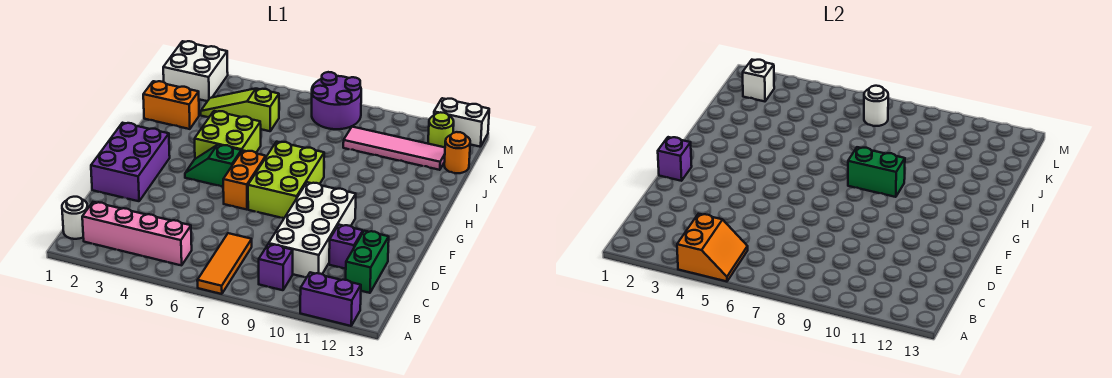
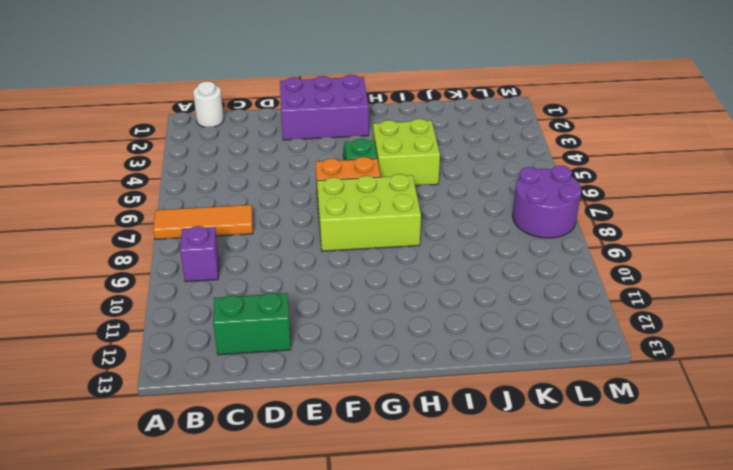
none -> purple 1x2 brick [300,272,361,326]
none -> pink 1x4 brick [82,202,192,265]
none -> white 2x4 brick [269,182,356,278]

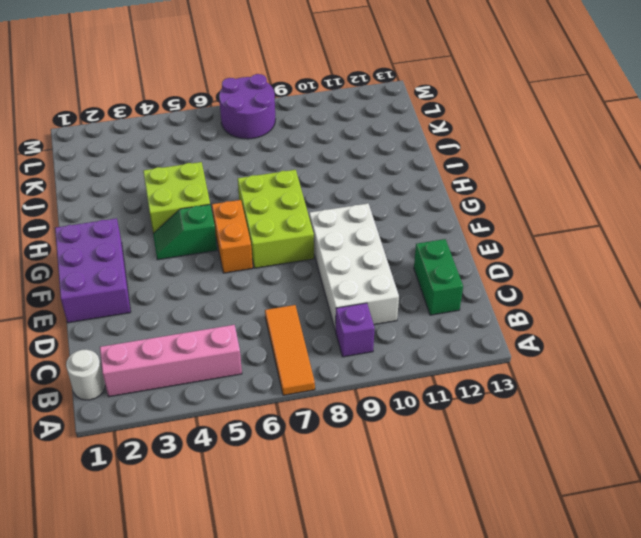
none -> purple 1x2 brick [300,272,361,326]
none -> purple 1x1 brick [329,225,363,269]
none -> orange 1x2 brick [143,81,199,129]

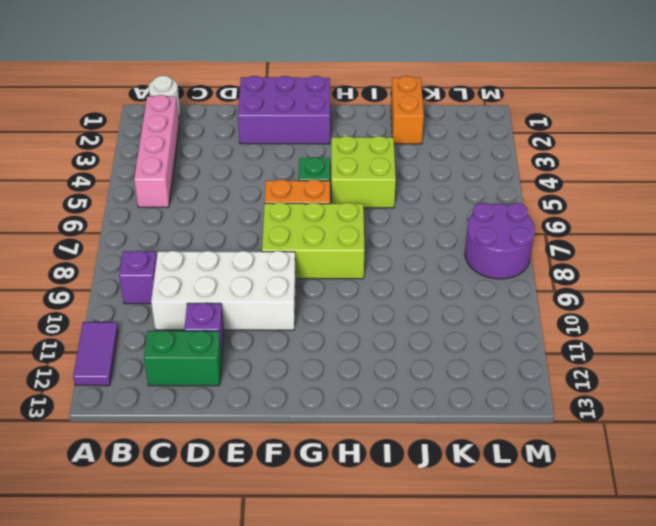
purple 1x2 tile [73,322,118,386] -> purple 1x2 brick [300,272,361,326]
none -> orange 1x3 tile [197,233,252,294]
none -> lime 1x3 slope [201,89,279,131]
none -> pink 1x4 tile [343,127,445,170]

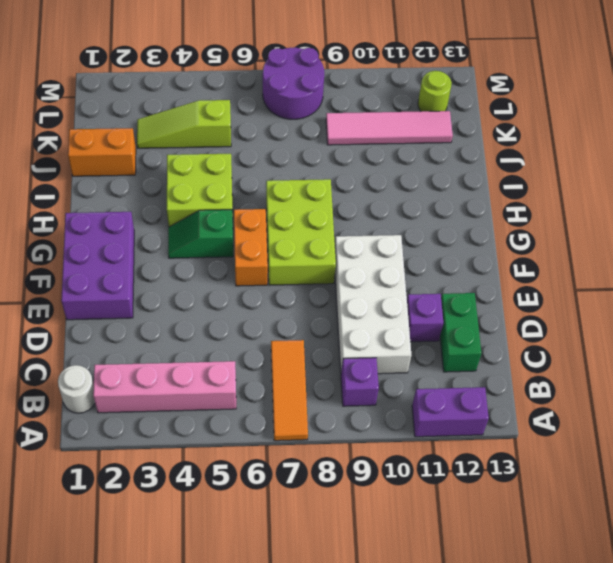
none -> orange 1x1 round brick [444,132,470,173]
none -> white 2x2 brick [163,41,228,101]
none -> white 1x2 brick [434,98,489,147]

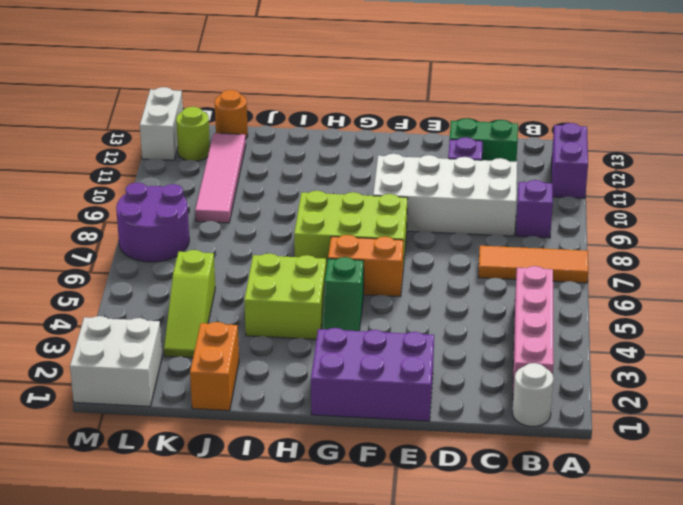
none -> orange 2x2 slope [677,214,748,281]
none -> purple 1x1 brick [658,137,692,181]
none -> green 1x2 brick [848,147,905,197]

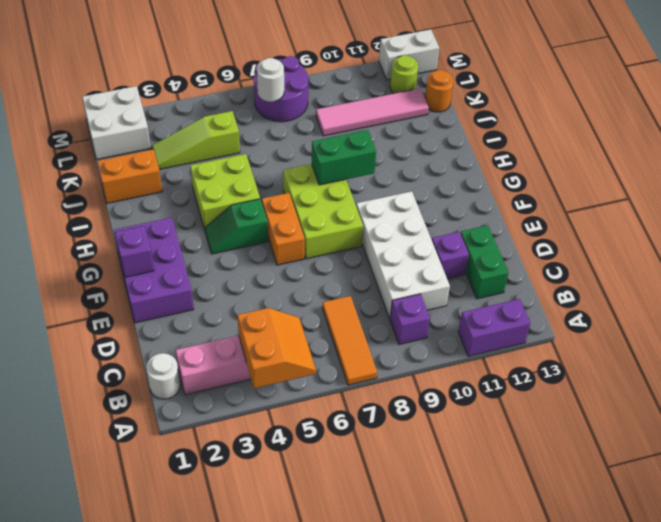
none -> white 1x1 brick [743,60,774,101]

